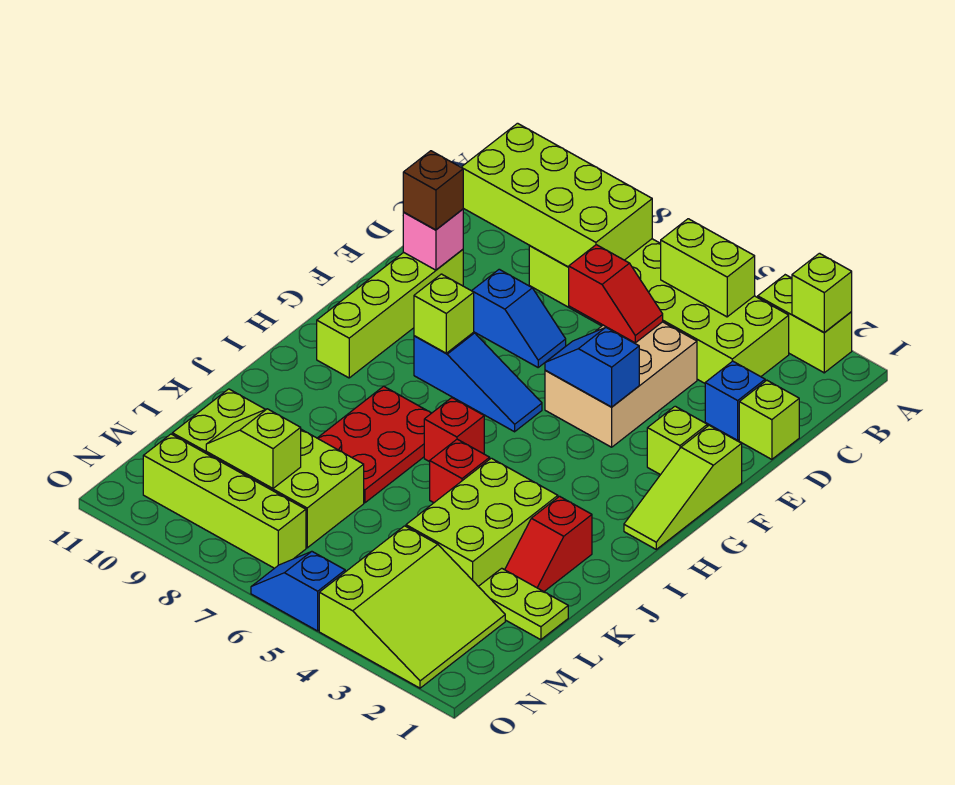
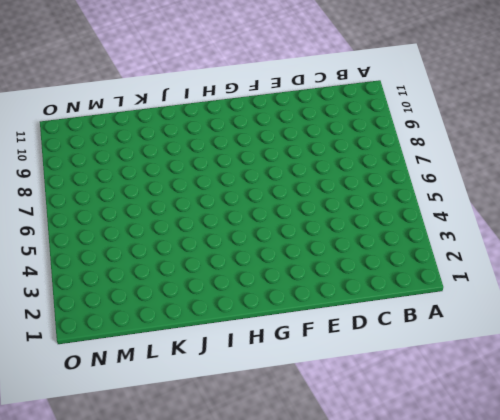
none -> lime 1x2 brick [758,275,852,373]
none -> lime 2x6 brick [529,239,789,383]
none -> lime 1x1 brick [739,380,799,459]

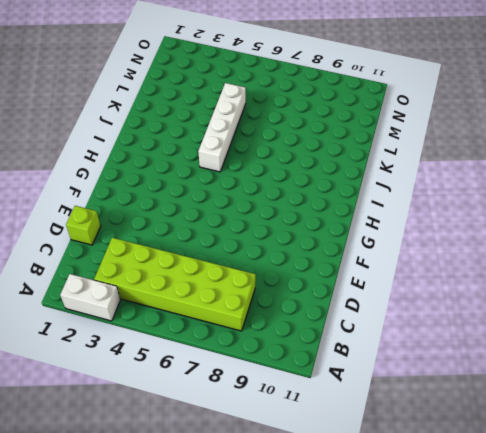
white 1x2 brick [60,274,120,321] -> lime 1x2 brick [758,275,852,373]
white 1x4 brick [198,83,246,172] -> red 1x1 brick [430,439,490,503]
none -> blue 1x1 brick [705,361,765,440]
none -> tan 2x3 brick [545,322,697,447]
none -> blue 1x2 slope [472,269,566,367]

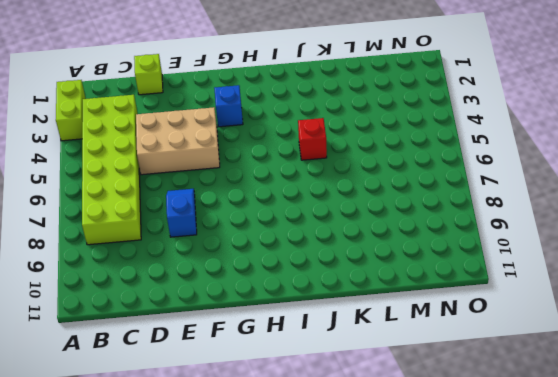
blue 1x1 brick [214,85,243,127] -> blue 1x1 brick moved to [705,361,765,440]
none -> lime 1x4 brick [317,249,463,378]
none -> lime 1x3 slope [624,425,742,549]
none -> lime 1x1 brick [647,406,707,475]

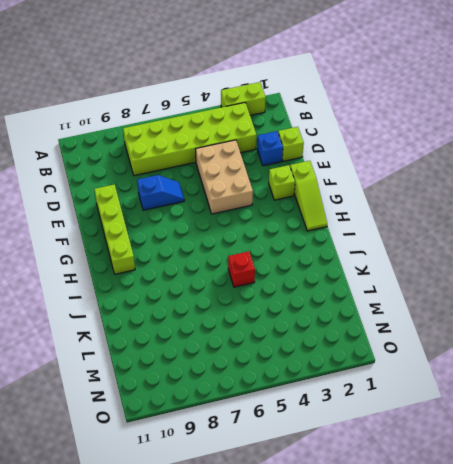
none -> blue 1x3 slope [414,332,542,432]
none -> red 1x1 brick [424,398,484,462]
none -> red 2x3 plate [318,386,431,503]

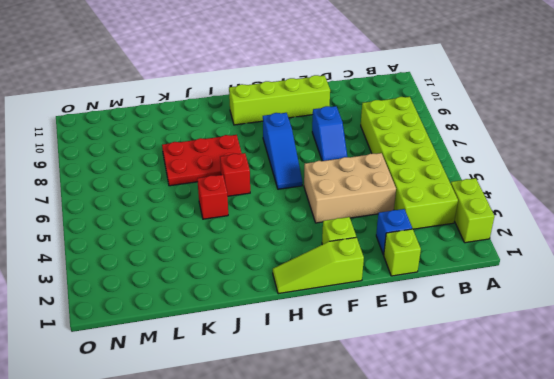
none -> red 1x2 slope [505,496,592,592]
none -> lime 2x3 brick [406,458,558,586]
none -> lime 1x2 plate [478,568,568,640]

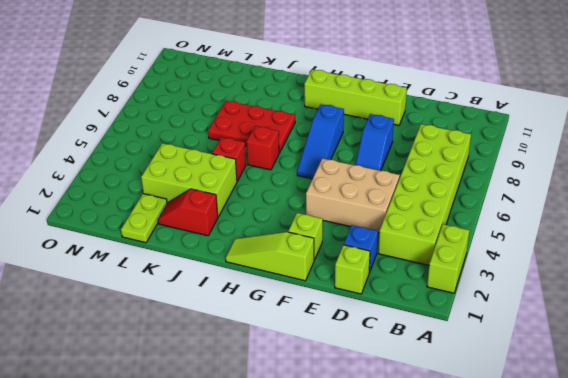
none -> lime 2x4 brick [172,389,364,548]
none -> lime 3x3 slope [319,526,505,688]
none -> lime 1x4 brick [143,434,306,568]

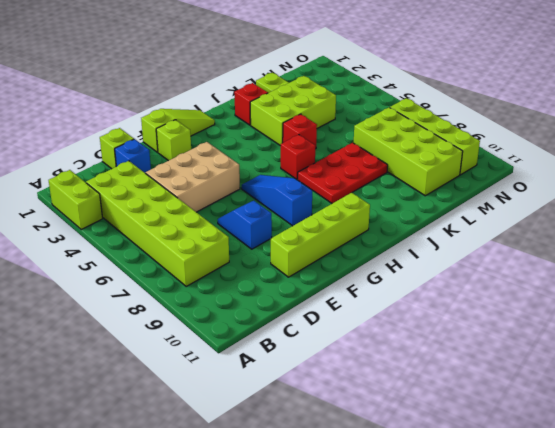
none -> lime 3x3 slope [319,526,505,688]
none -> blue 1x2 slope [251,552,345,631]
none -> lime 1x1 brick [792,253,852,333]

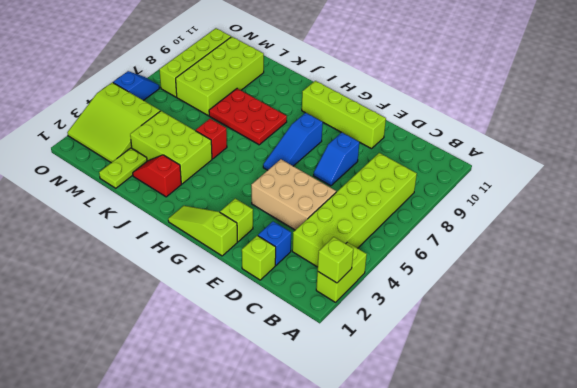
none -> red 1x1 brick [424,398,484,462]
none -> lime 1x2 brick [661,219,755,317]
none -> lime 2x4 brick [461,123,652,267]

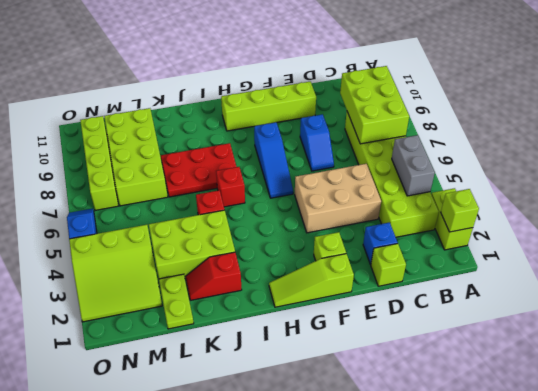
grey 1x2 brick [392,135,435,196] -> lime 1x2 brick [661,219,755,317]
lime 2x3 brick [340,66,409,144] -> lime 2x4 brick [461,123,652,267]
none -> red 1x2 slope [569,245,663,343]
none -> pink 1x1 brick [403,209,463,270]
none -> blue 1x2 slope [545,328,639,407]

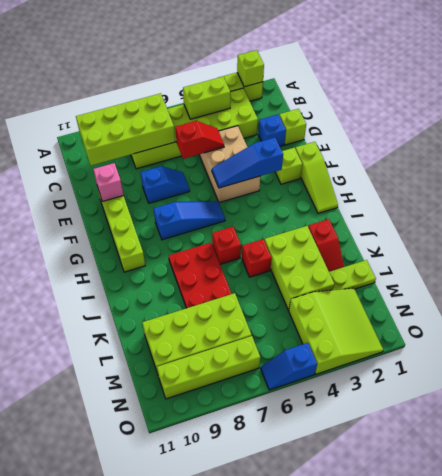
blue 1x3 slope [212,138,283,188] -> blue 1x2 slope [545,328,639,407]
none -> lime 1x1 brick [414,274,474,353]
none -> lime 1x2 slope [206,409,301,489]
none -> brown 1x1 brick [403,151,463,230]

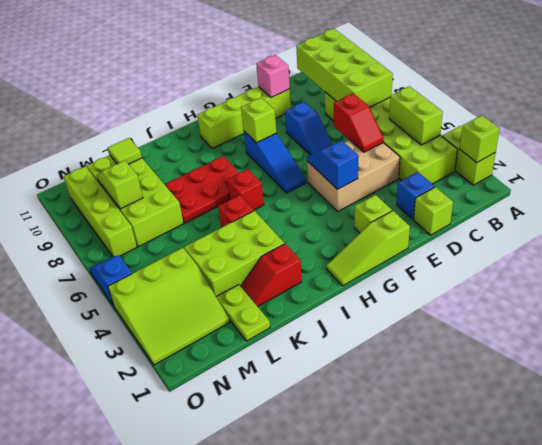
lime 1x1 tile [108,138,142,164] -> none
none -> brown 1x1 brick [403,151,463,230]

